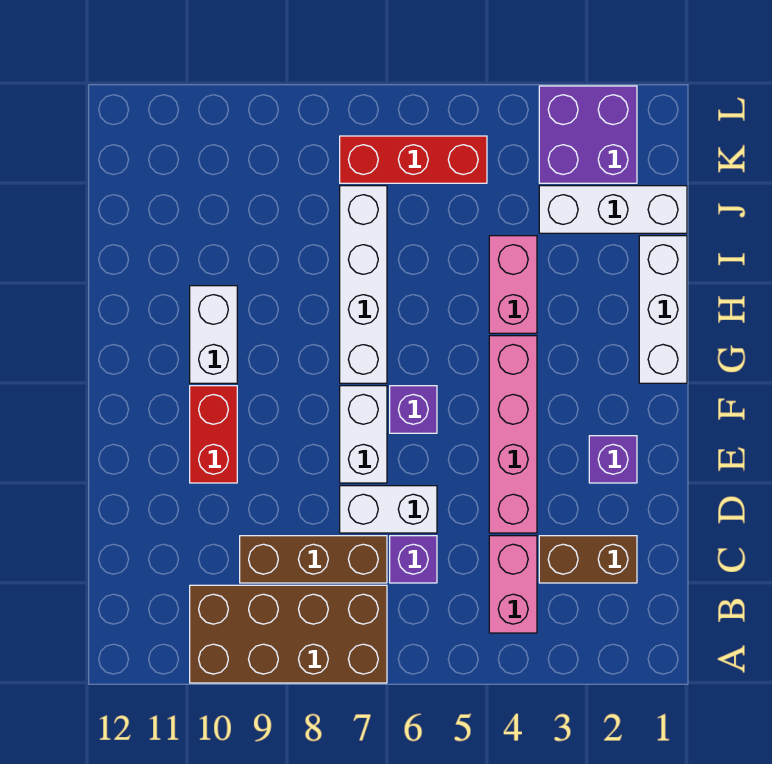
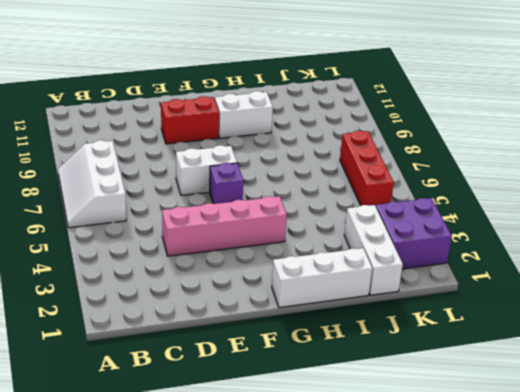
white 2x3 slope [58,140,126,228] -> brown 2x4 brick [190,585,387,683]
none -> pink 1x2 brick [489,536,537,633]
none -> brown 1x2 brick [539,536,637,583]
none -> purple 1x1 brick [390,536,437,583]

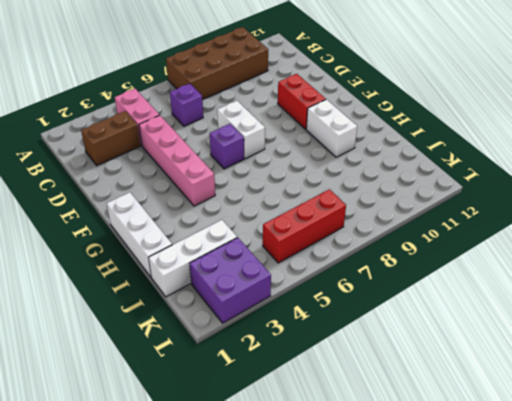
none -> brown 1x3 brick [240,536,387,583]
none -> white 1x2 brick [340,486,437,533]
none -> purple 1x1 brick [589,436,637,483]

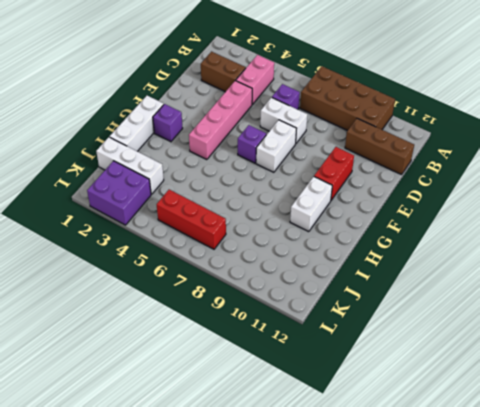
brown 1x3 brick [345,118,414,175] -> brown 1x3 brick moved to [240,536,387,583]
purple 1x1 brick [153,104,183,142] -> purple 1x1 brick moved to [589,436,637,483]
none -> white 1x4 brick [340,186,387,383]
none -> pink 1x2 brick [489,236,537,333]

